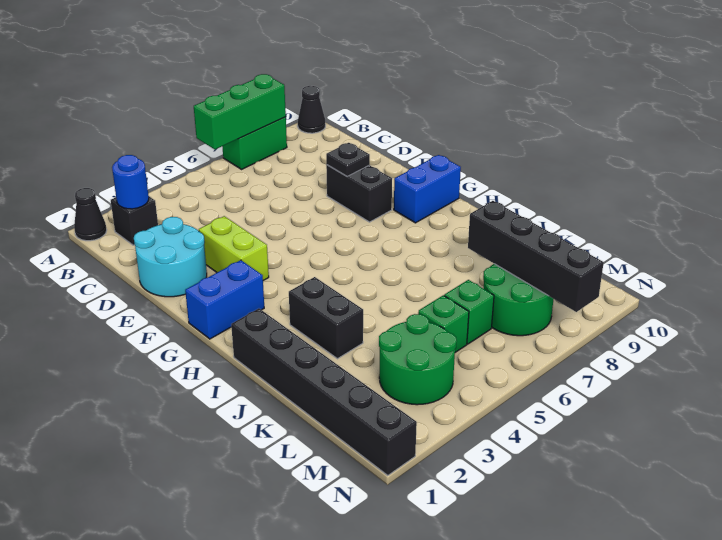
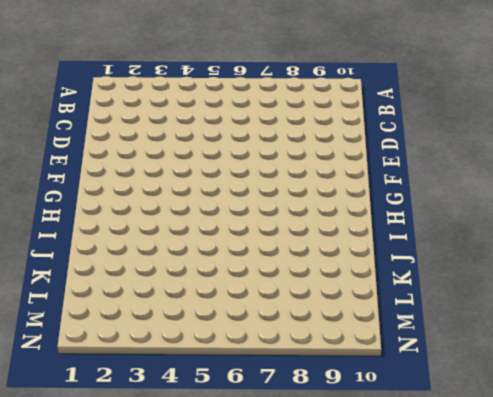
none -> black 1x1 cone [74,188,107,241]
none -> green 1x2 brick [222,117,287,169]
none -> black 1x1 cone [298,86,325,133]

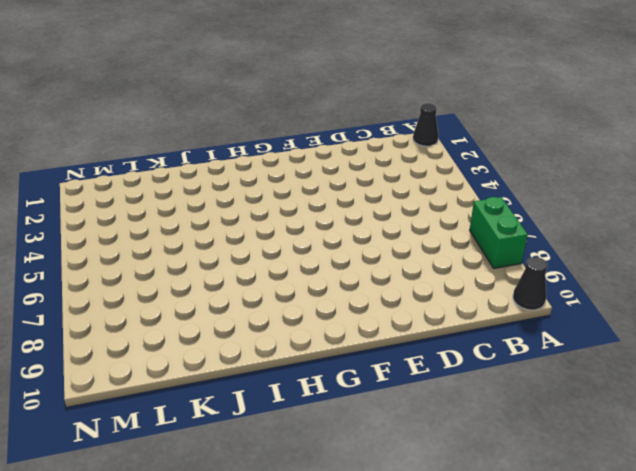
none -> black 1x1 brick [111,197,158,245]
none -> cyan 2x2 round brick [134,217,207,297]
none -> lime 1x2 brick [199,216,269,281]

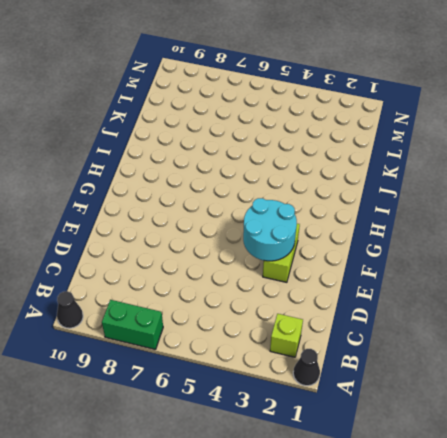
lime 1x1 brick [270,314,303,357] -> black 1x1 brick [111,197,158,245]
cyan 2x2 round brick [243,198,297,261] -> cyan 2x2 round brick moved to [134,217,207,297]
none -> black 1x2 brick [326,165,392,222]
none -> blue 1x2 brick [185,260,264,339]
none -> blue 1x2 brick [394,155,461,223]

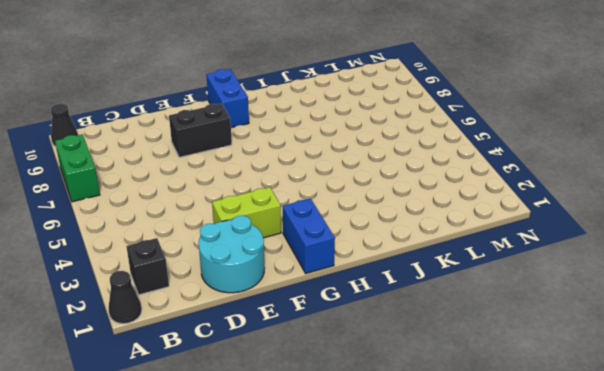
none -> black 1x6 brick [231,308,417,475]
none -> black 1x2 brick [289,277,363,359]
none -> green 2x2 round brick [379,314,457,405]

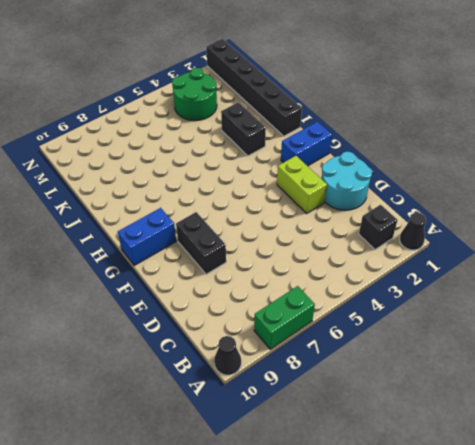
none -> green 1x1 brick [418,295,469,352]
none -> green 1x1 brick [444,280,494,344]
none -> green 2x2 round brick [483,264,553,336]

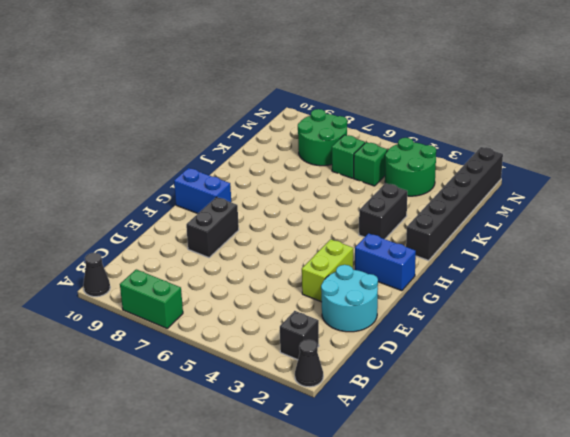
none -> green 1x3 brick [194,74,286,149]
none -> blue 1x1 round brick [112,155,149,209]
none -> black 1x1 plate [326,143,370,176]

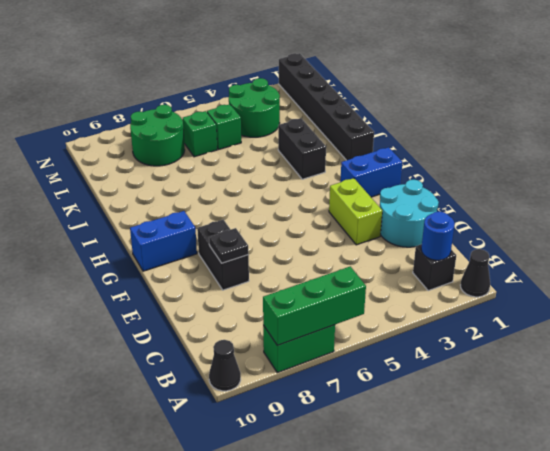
none -> black 1x4 brick [468,201,604,312]

